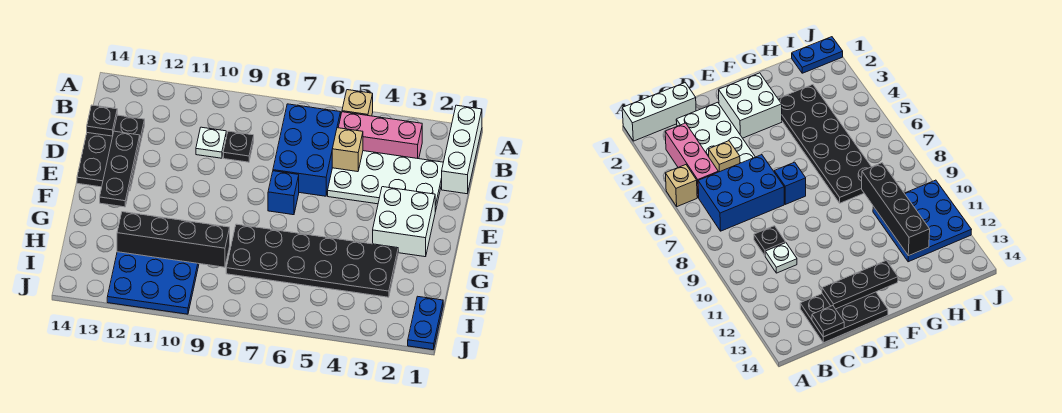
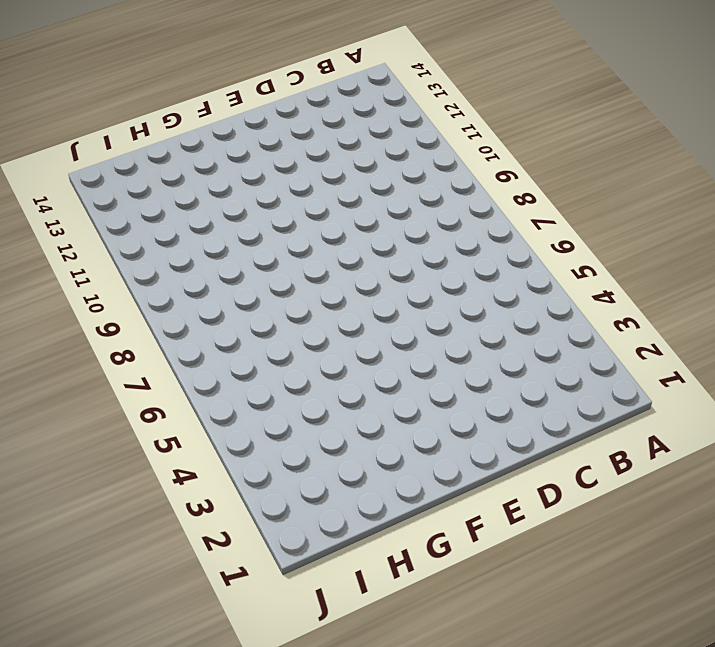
none -> white 1x3 brick [442,105,482,194]
none -> tan 1x1 brick [342,90,373,116]
none -> pink 1x3 brick [338,112,422,159]

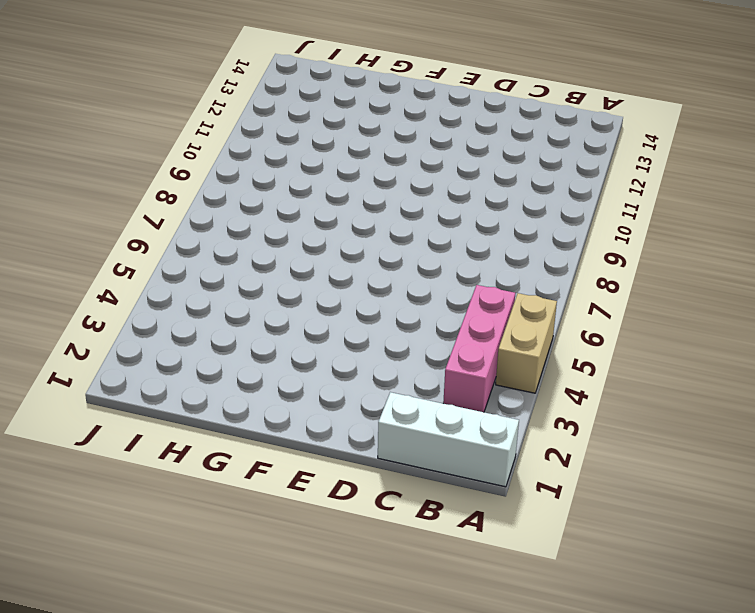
tan 1x2 brick [496,293,557,393] -> tan 1x1 brick [342,90,373,116]
none -> blue 2x3 brick [273,104,341,196]
none -> white 2x4 plate [328,151,443,212]
none -> black 1x1 plate [223,131,254,162]

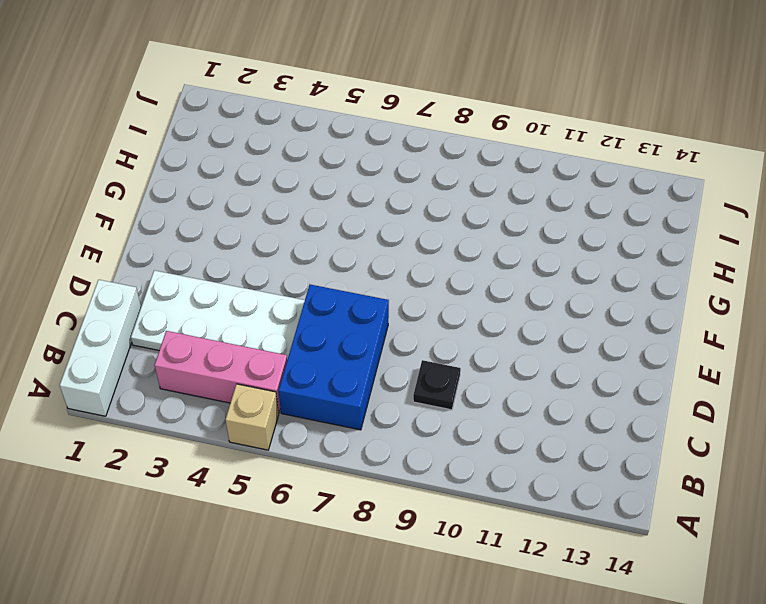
none -> white 1x1 plate [196,127,226,158]
none -> black 2x3 plate [77,115,145,191]
none -> white 2x2 brick [373,187,435,257]

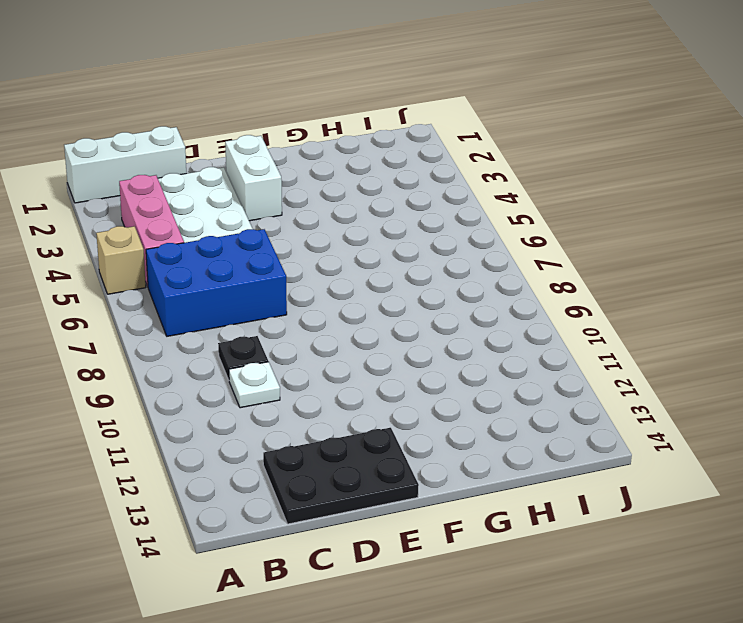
white 1x2 brick [225,135,282,221] -> white 2x2 brick [373,187,435,257]
none -> blue 1x1 brick [268,171,299,215]
none -> black 2x6 plate [226,224,398,297]
none -> blue 3x3 plate [107,252,199,314]

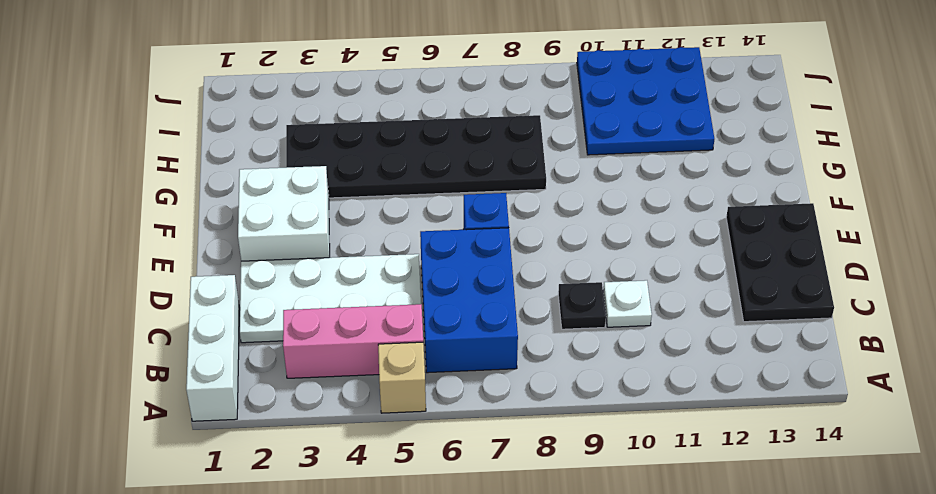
none -> blue 1x2 plate [408,296,443,350]
none -> tan 1x1 brick [332,128,363,172]
none -> black 1x1 plate [87,105,117,136]

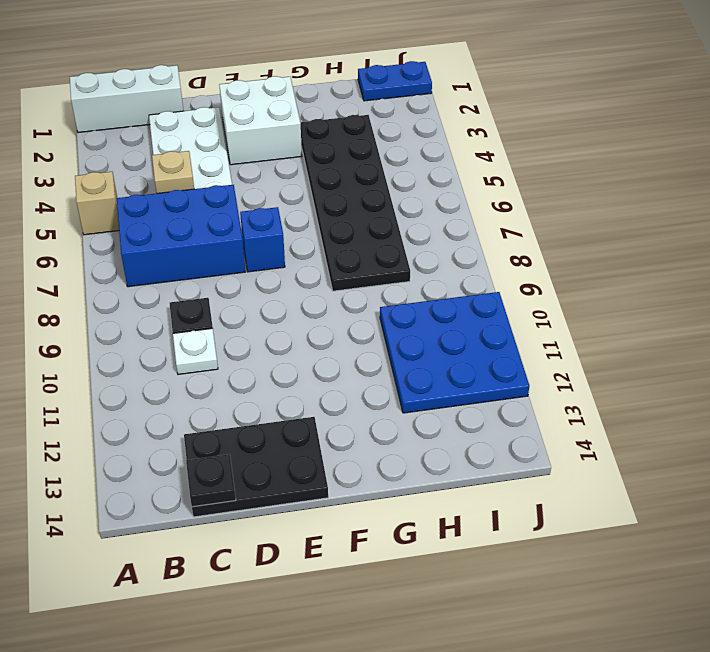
none -> pink 1x3 brick [338,112,422,159]
none -> black 1x3 plate [100,131,140,207]
none -> black 1x4 brick [117,212,230,267]

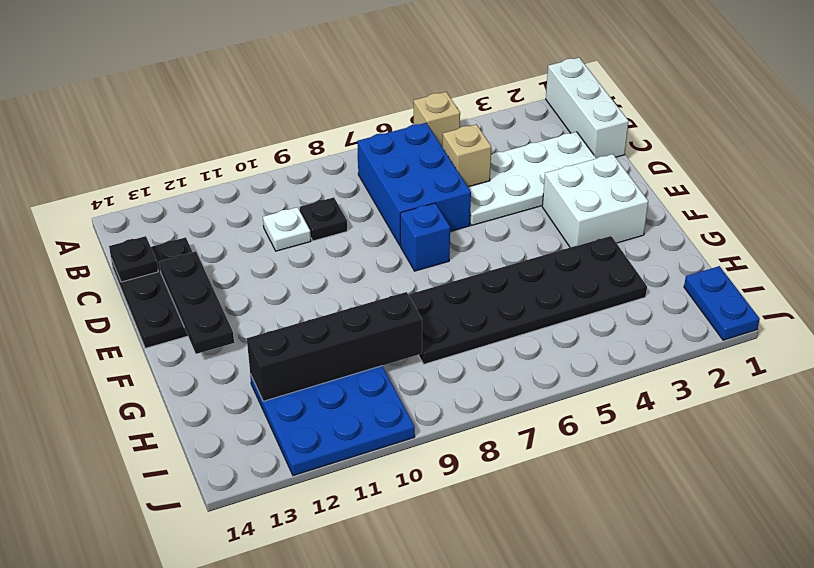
none -> pink 1x3 brick [338,112,422,159]

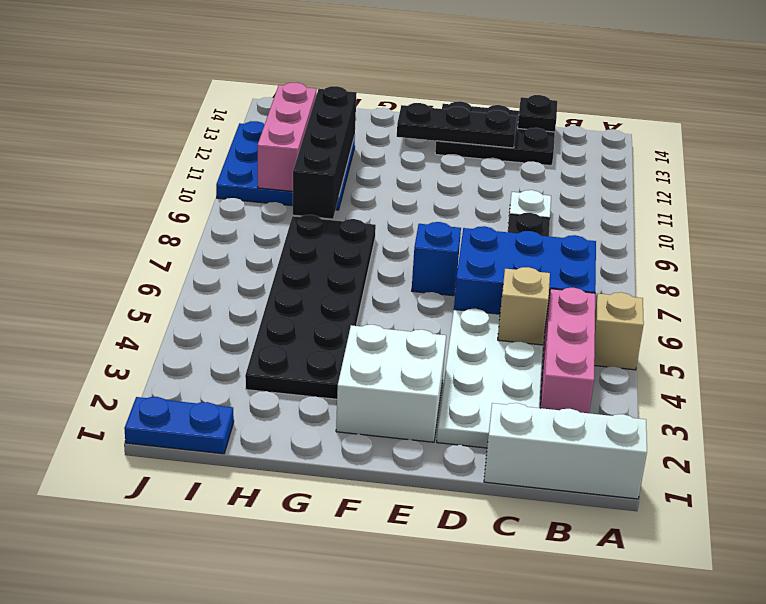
pink 1x3 brick [258,83,317,191] -> none

